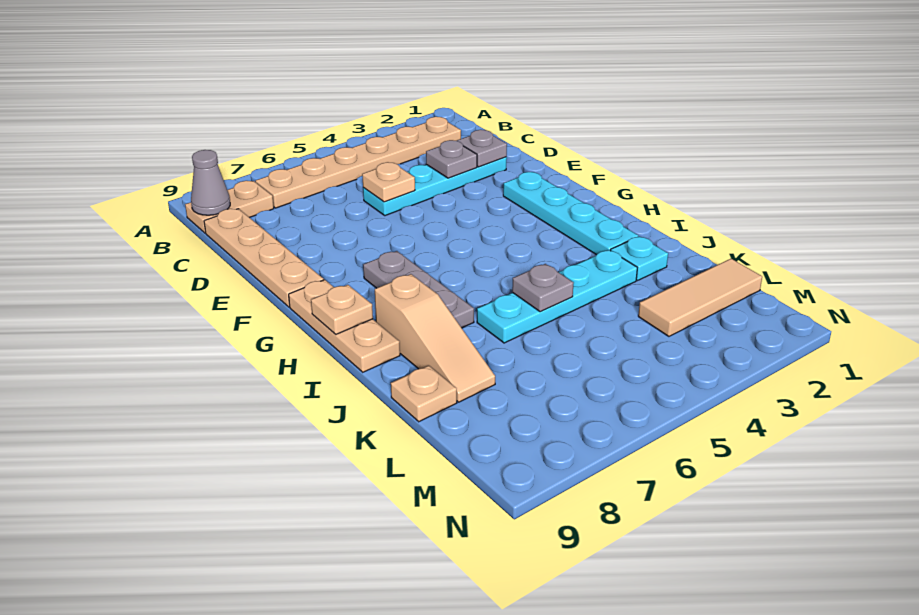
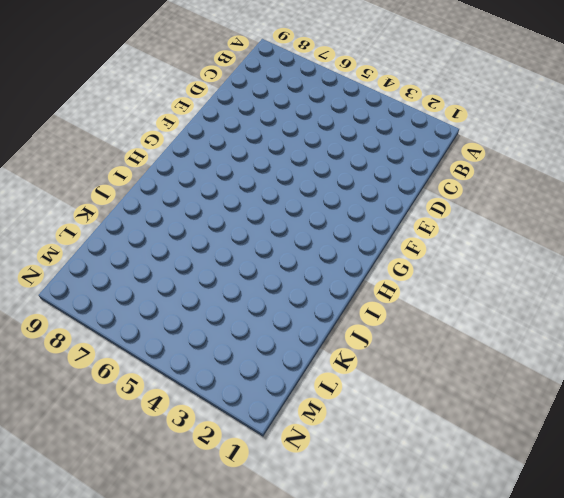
none -> tan 1x6 plate [255,117,461,208]
none -> tan 1x2 plate [185,181,274,233]
none -> tan 1x4 plate [204,209,324,307]

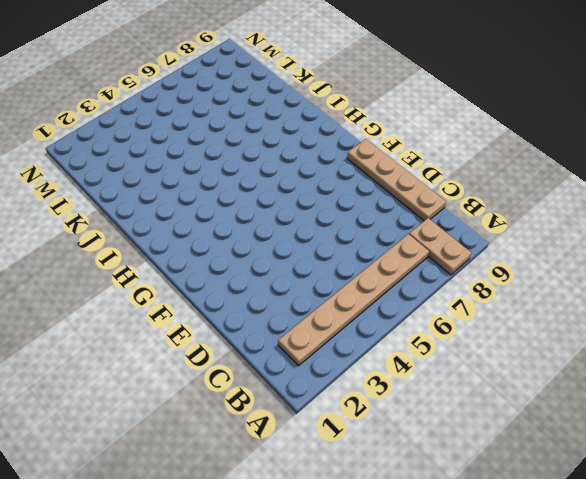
tan 1x2 plate [409,218,471,275] -> tan 1x2 plate turned to [185,181,274,233]
none -> cyan 1x4 plate [363,157,507,216]
none -> cyan 1x4 plate [503,172,638,255]
none -> grey 1x3 plate [363,251,474,328]

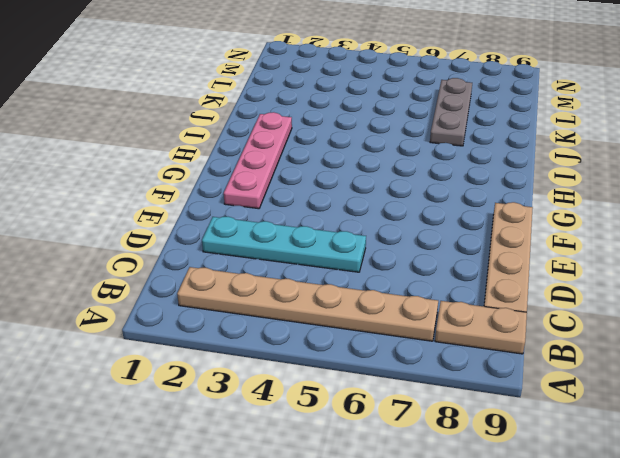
pink 1x4 plate [224,112,292,209] -> cyan 1x4 plate [503,172,638,255]
grey 1x3 plate [430,78,472,146] -> grey 1x3 plate moved to [363,251,474,328]
none -> tan 1x3 plate [289,280,400,372]
none -> tan 1x3 slope [375,274,495,402]
none -> cyan 1x1 plate [611,236,668,280]

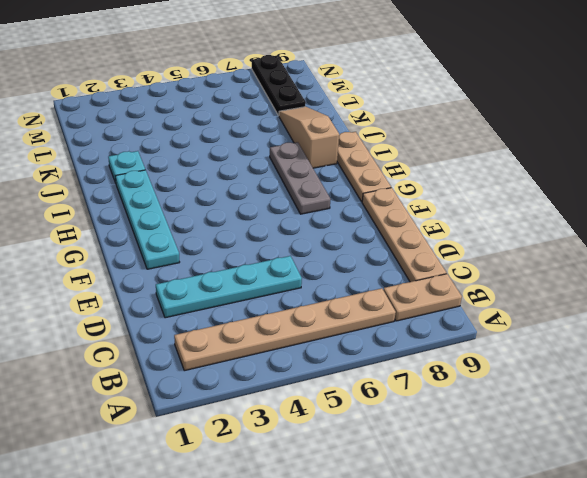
black 1x3 plate [252,55,306,116] -> none
none -> cyan 1x4 plate [477,250,637,343]
none -> tan 1x1 plate [391,365,457,422]
none -> tan 1x3 tile [638,259,762,336]

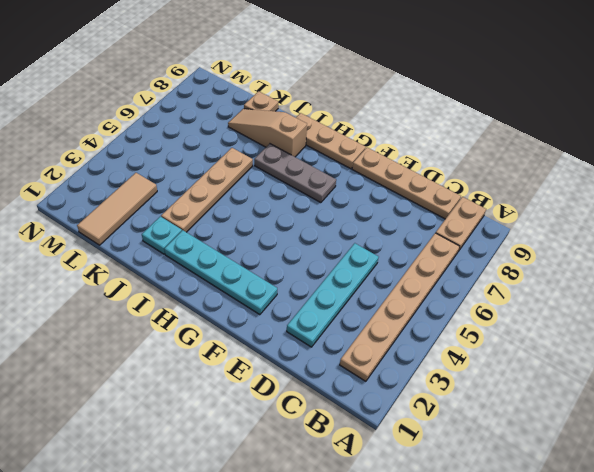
tan 1x4 plate [161,148,253,232] -> cyan 1x4 plate [477,250,637,343]
none -> grey 1x1 cone [191,150,230,215]
none -> grey 1x1 plate [457,130,507,167]
none -> grey 1x1 plate [426,140,477,178]

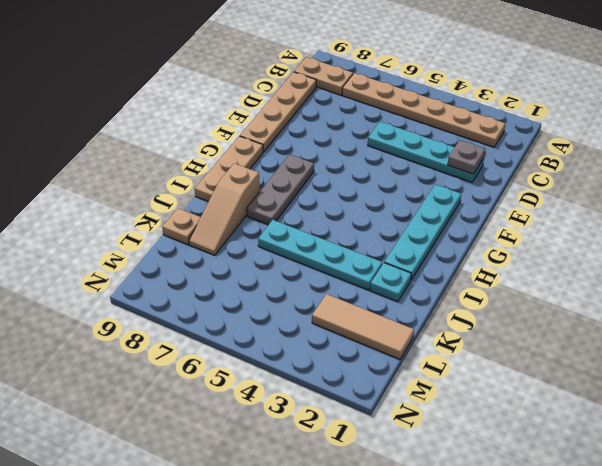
none -> grey 1x1 cone [191,150,230,215]
none -> grey 1x1 plate [426,140,477,178]
none -> tan 1x1 plate [362,162,415,202]

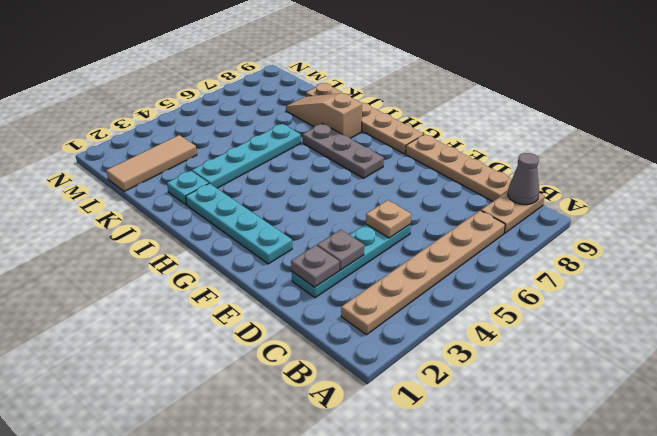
none -> tan 1x1 plate [311,285,373,334]
none -> grey 1x1 plate [512,264,573,312]

